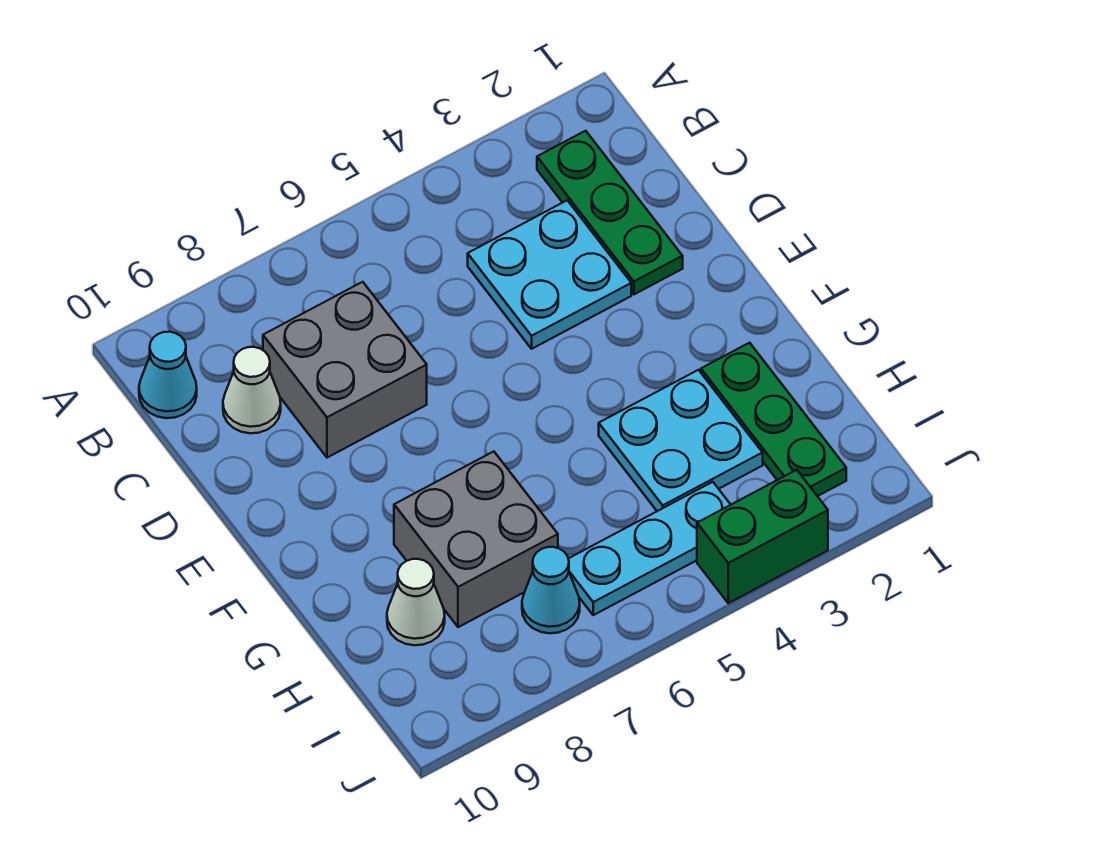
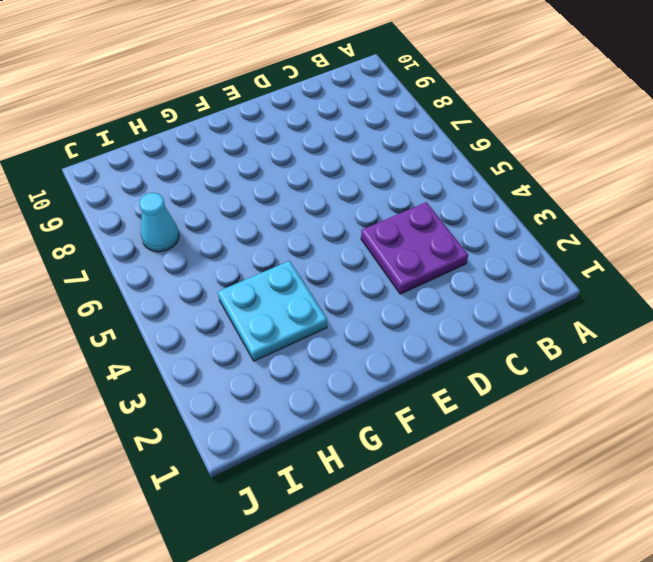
purple 2x2 plate [361,202,468,294] -> cyan 2x2 plate [468,200,631,349]
none -> green 1x3 plate [537,131,683,294]
none -> cyan 1x1 cone [139,332,197,418]
none -> grey 2x2 brick [263,282,427,458]

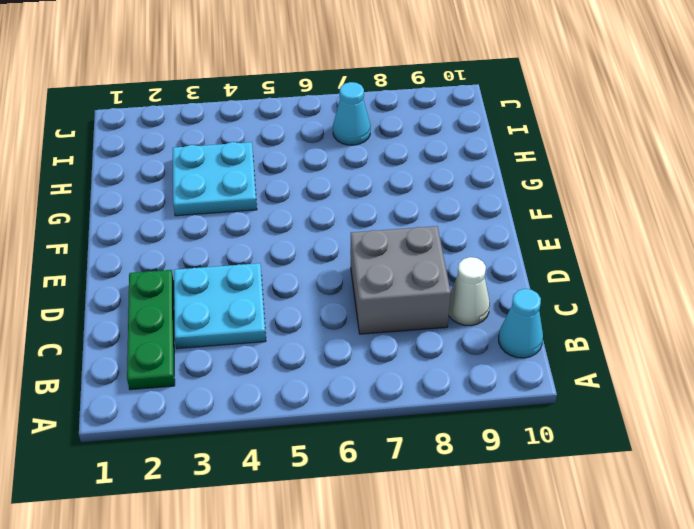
none -> green 1x3 plate [701,343,846,496]
none -> grey 2x2 brick [394,451,558,627]
none -> white 1x1 cone [387,559,445,645]

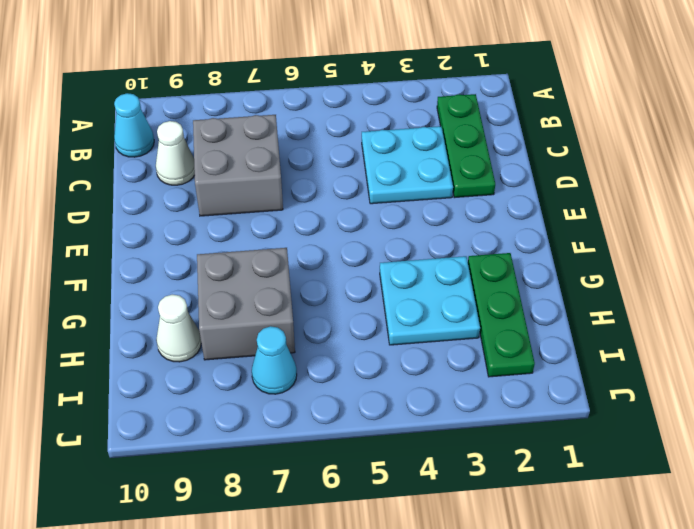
none -> cyan 1x3 plate [568,482,731,615]
none -> green 1x2 brick [697,470,828,603]

